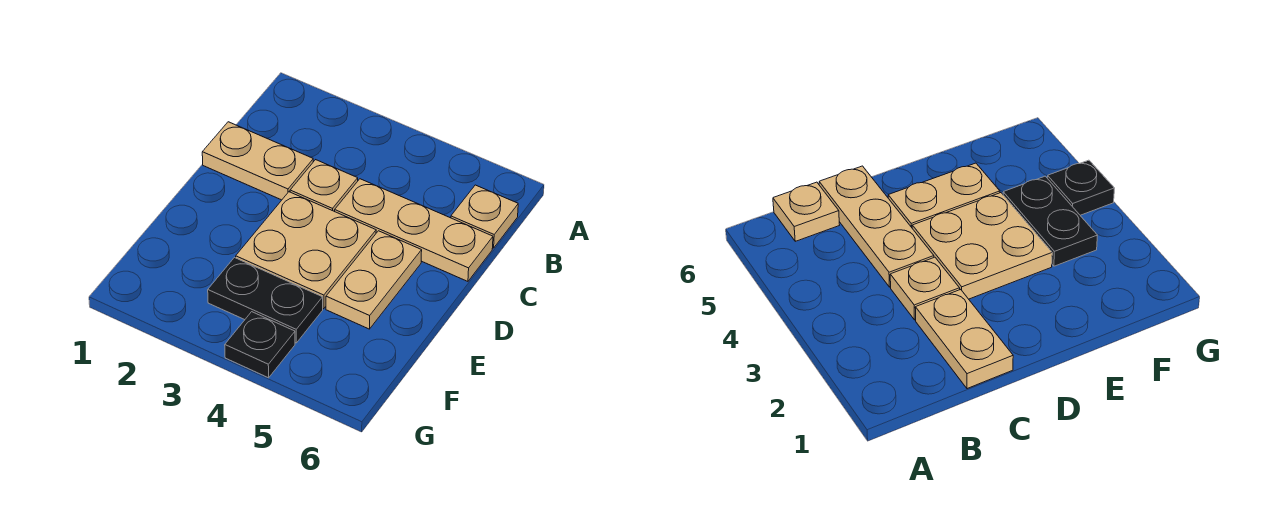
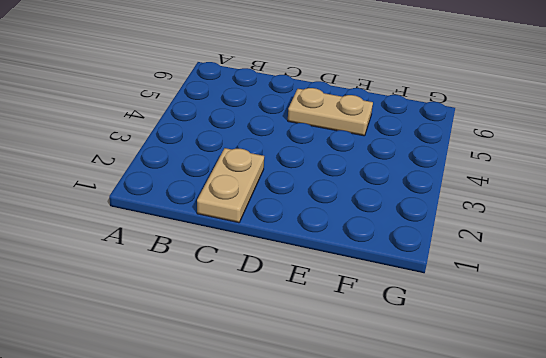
none -> tan 1x1 plate [451,185,518,248]
none -> tan 1x1 plate [290,160,358,211]

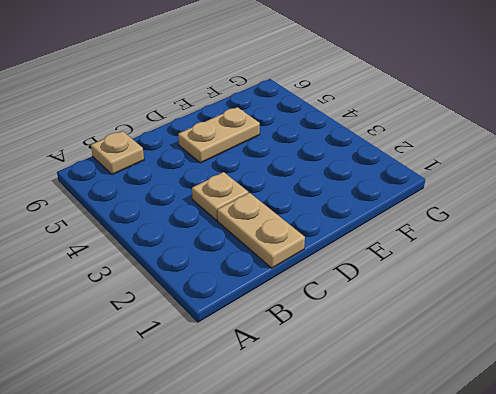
none -> tan 1x3 plate [335,179,493,281]
none -> tan 2x2 plate [236,192,376,309]

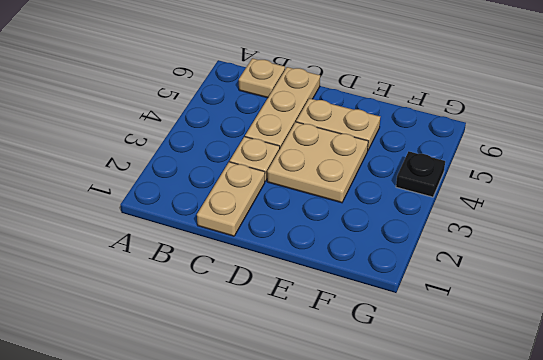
none -> black 1x2 plate [208,258,323,343]

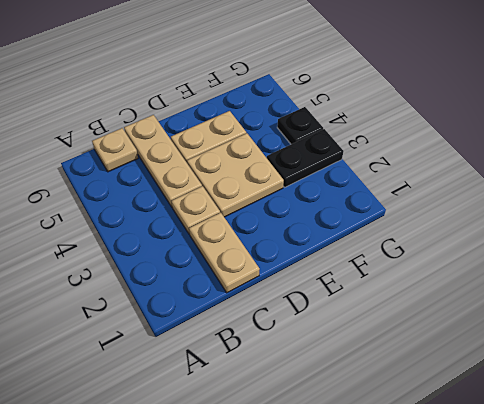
black 1x2 plate [267,129,344,187] -> black 1x2 plate turned to [208,258,323,343]

